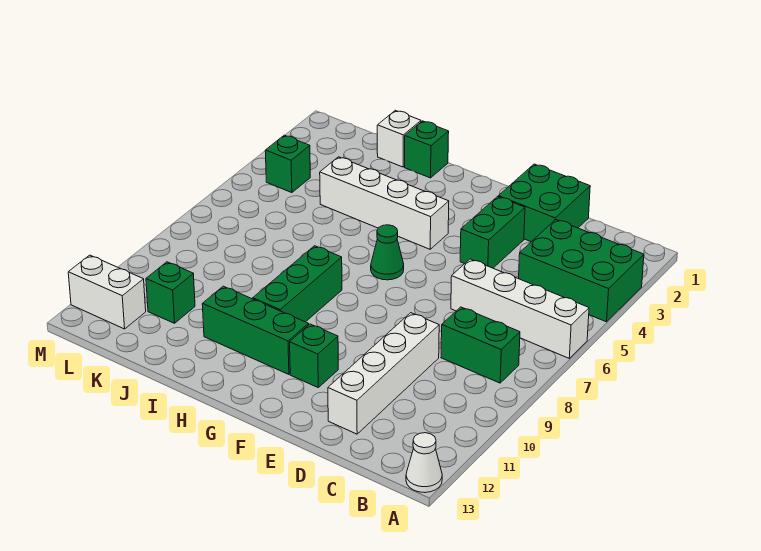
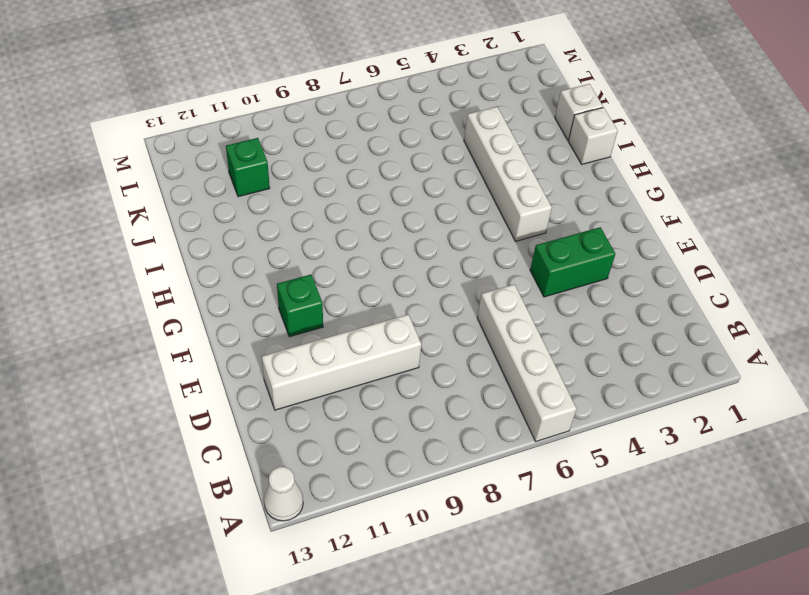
white 1x1 brick [568,107,618,164] -> green 1x1 brick [405,121,449,178]
none -> green 2x3 brick [519,220,644,322]
none -> green 1x2 brick [441,307,520,383]
none -> green 2x2 brick [498,164,590,242]

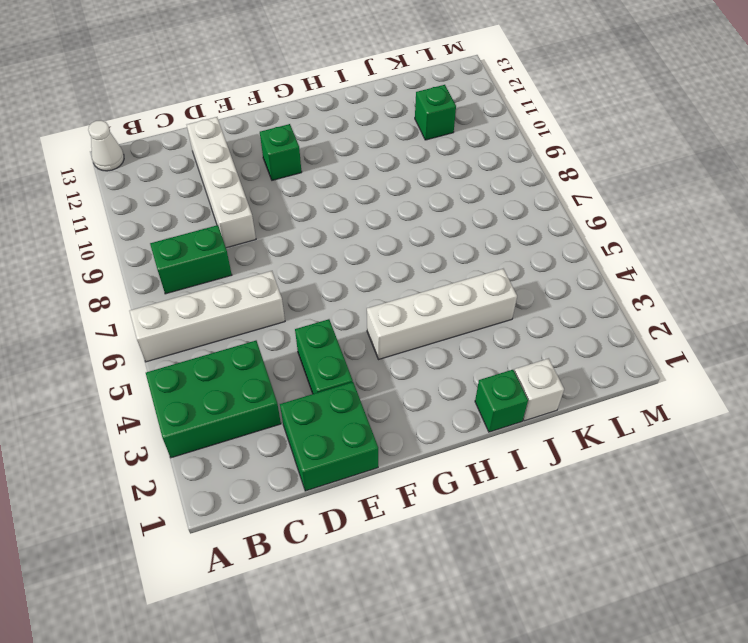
none -> green 1x1 cone [371,225,404,280]
none -> green 1x3 brick [202,286,309,374]
none -> green 1x3 brick [253,246,342,322]

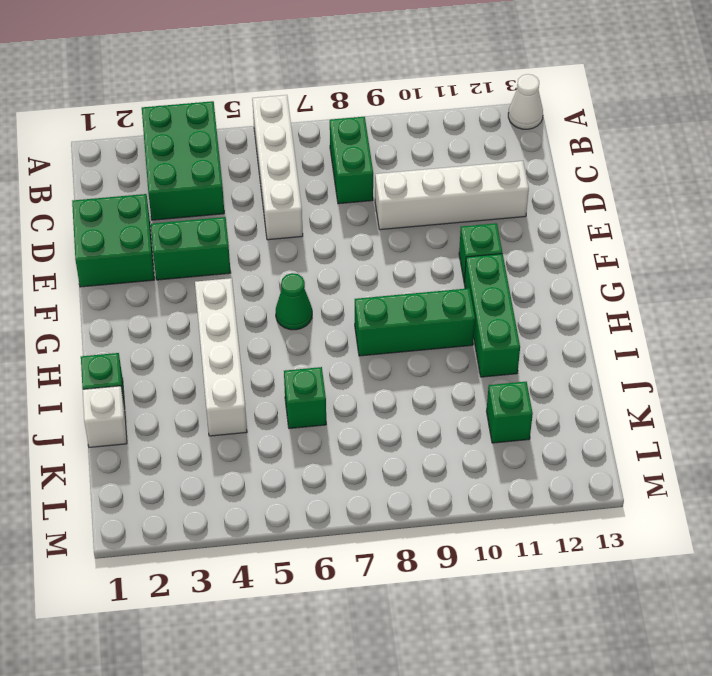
green 1x1 brick [284,367,326,428] -> green 1x1 brick moved to [265,135,310,193]
none -> white 1x2 brick [68,255,146,329]

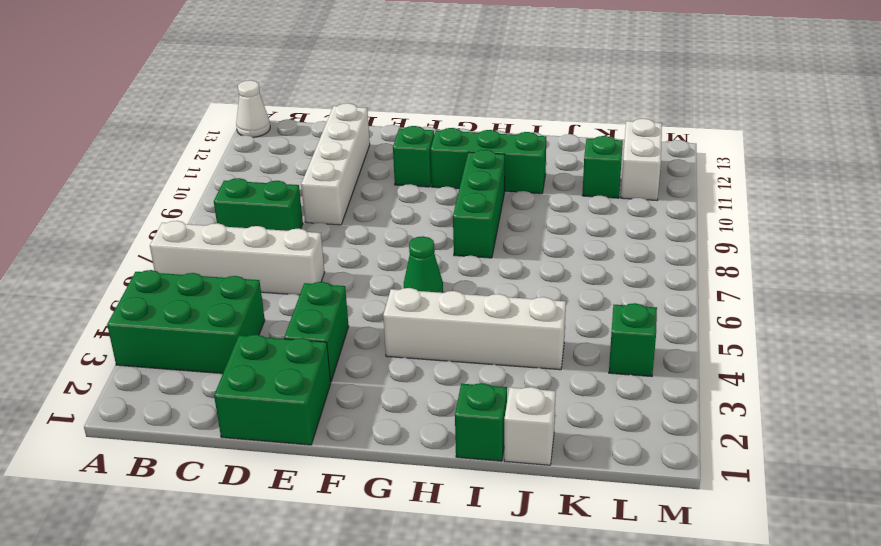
white 1x2 brick [621,119,662,200] -> white 1x2 brick turned to [68,255,146,329]

